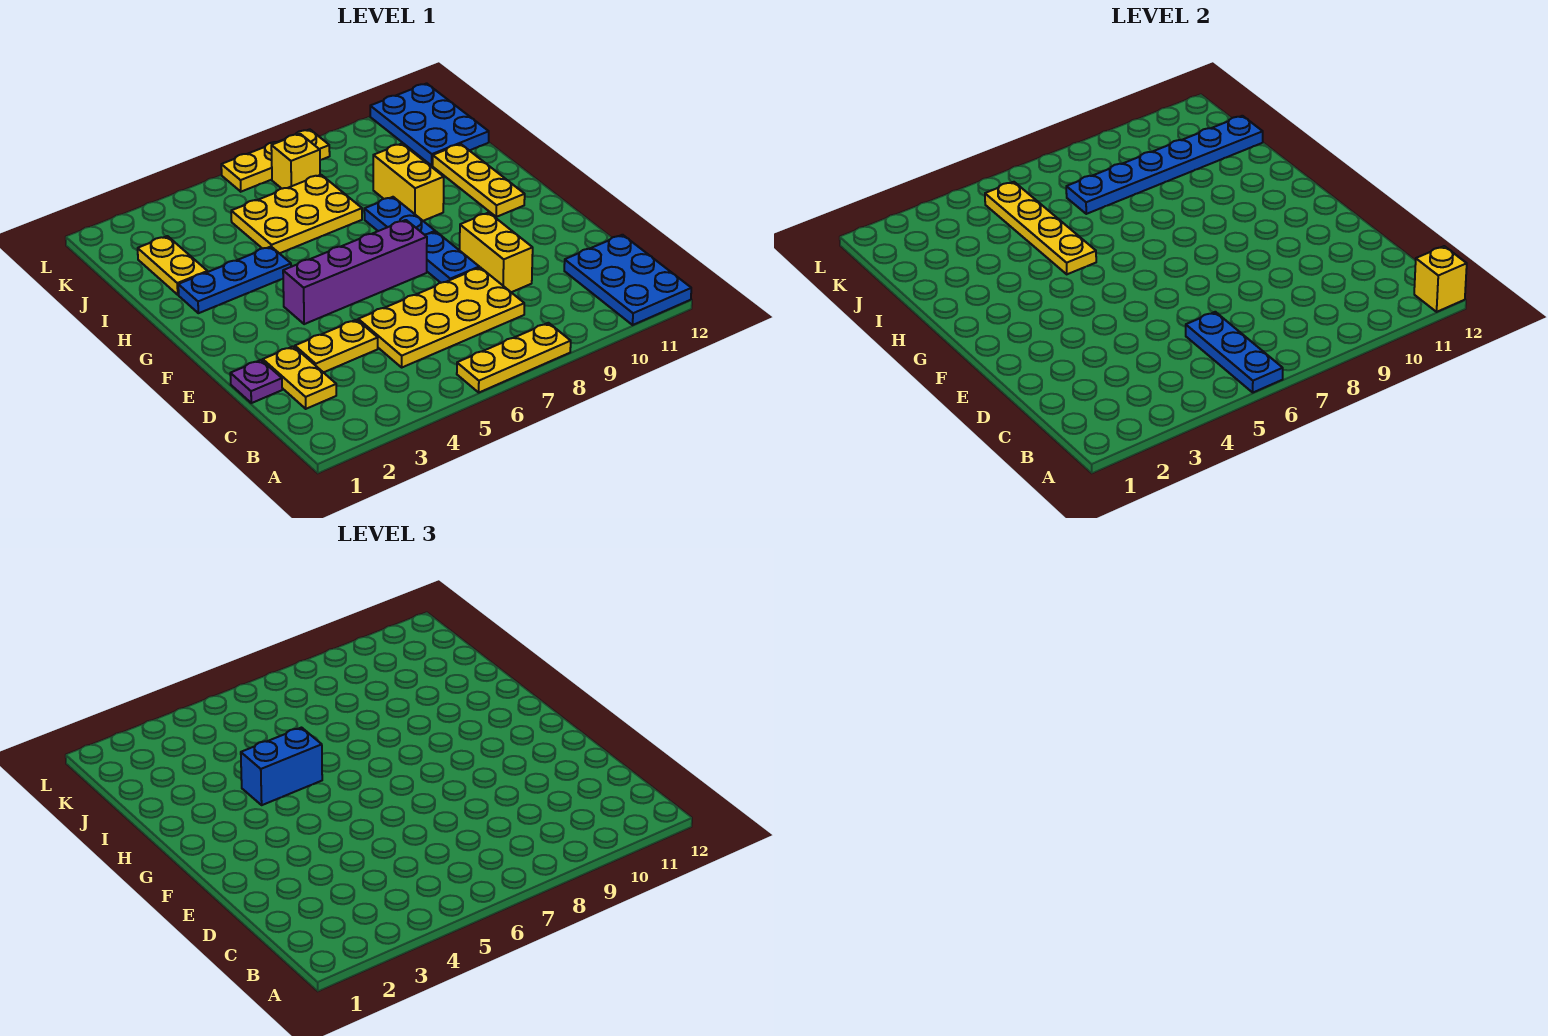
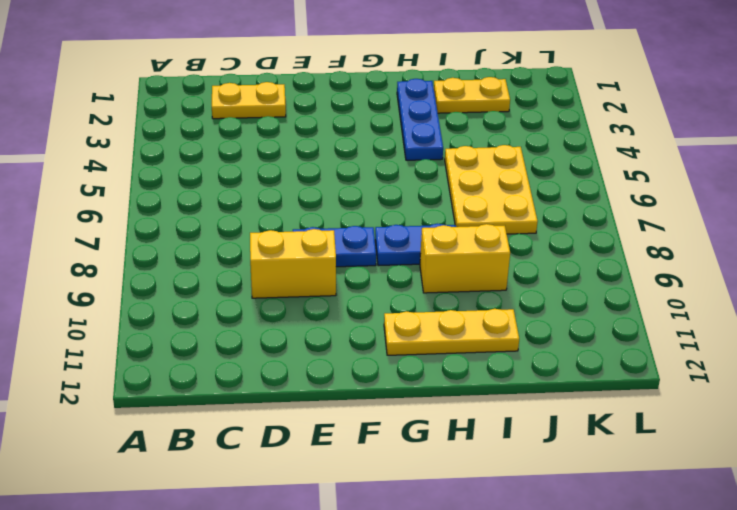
none -> yellow 1x3 plate [457,323,571,392]
none -> blue 2x3 plate [564,235,691,325]
none -> yellow 2x4 plate [358,267,524,367]

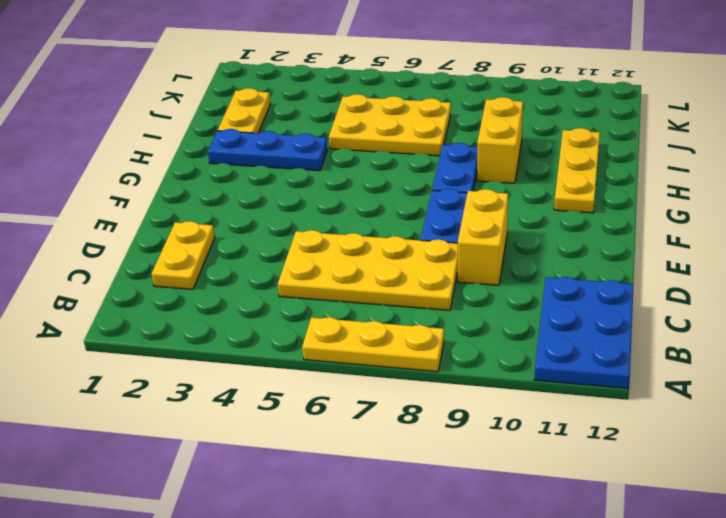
none -> purple 1x1 plate [230,360,282,403]
none -> yellow 1x2 plate [295,320,378,373]
none -> purple 1x4 brick [283,220,427,324]

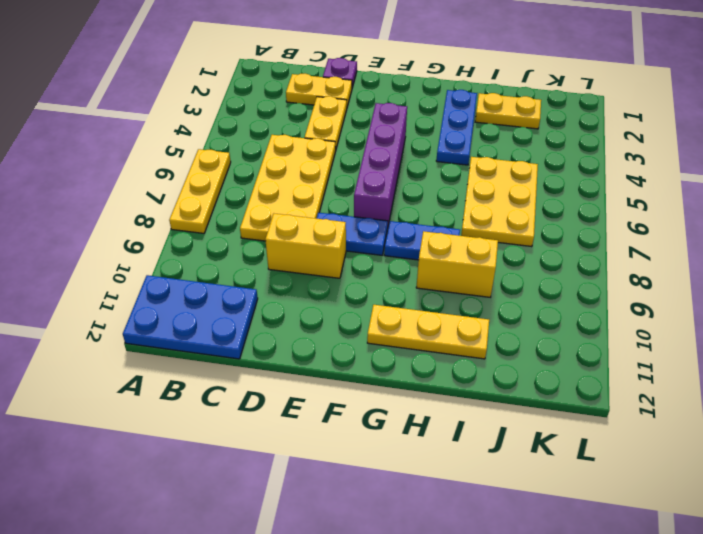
none -> blue 2x3 plate [370,83,489,165]
none -> yellow 1x1 brick [271,134,320,189]
none -> yellow 1x3 plate [221,129,330,192]

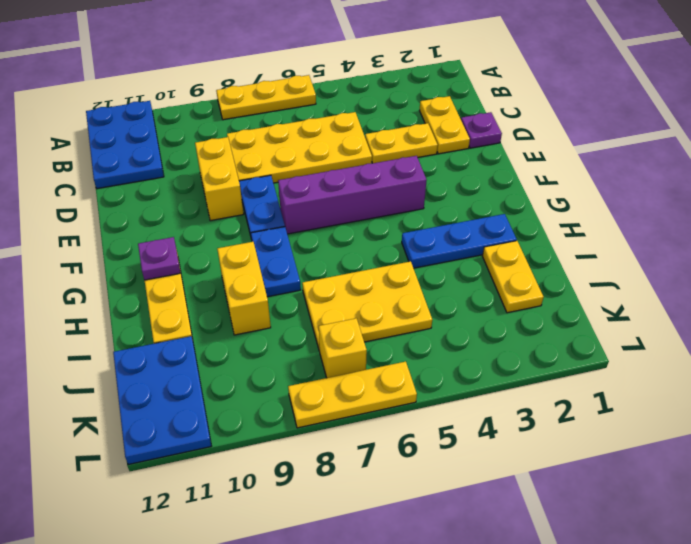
purple 1x1 plate [138,237,180,280] -> none
none -> blue 1x3 plate [1186,312,1283,392]
none -> yellow 1x1 brick [1414,246,1467,312]
none -> yellow 1x4 plate [985,182,1096,274]

